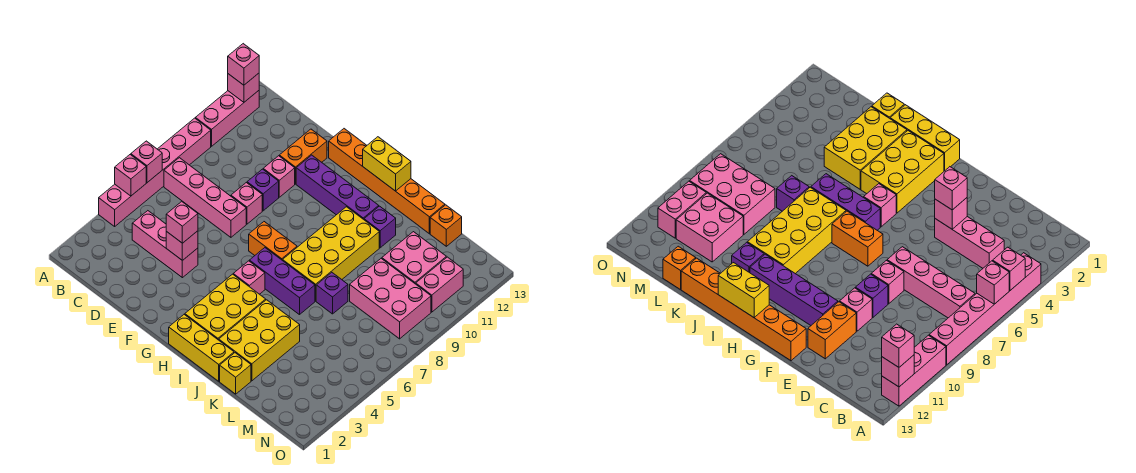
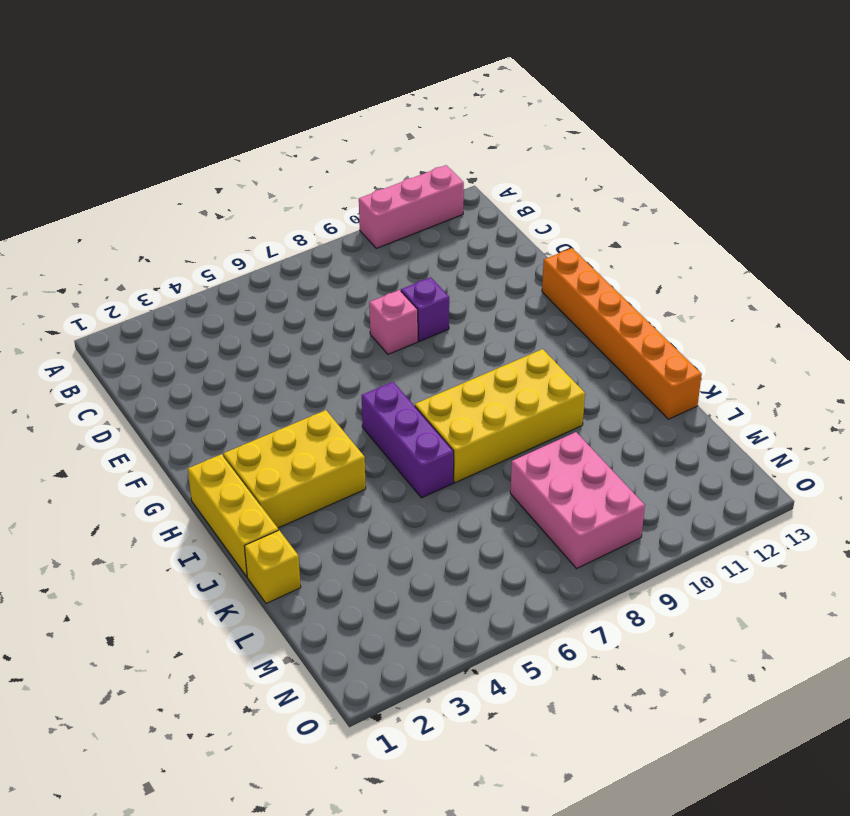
none -> pink 1x6 brick [99,118,211,226]
none -> pink 1x4 brick [164,158,246,237]
none -> pink 1x3 brick [132,211,198,278]
none -> pink 1x1 brick [263,156,295,197]

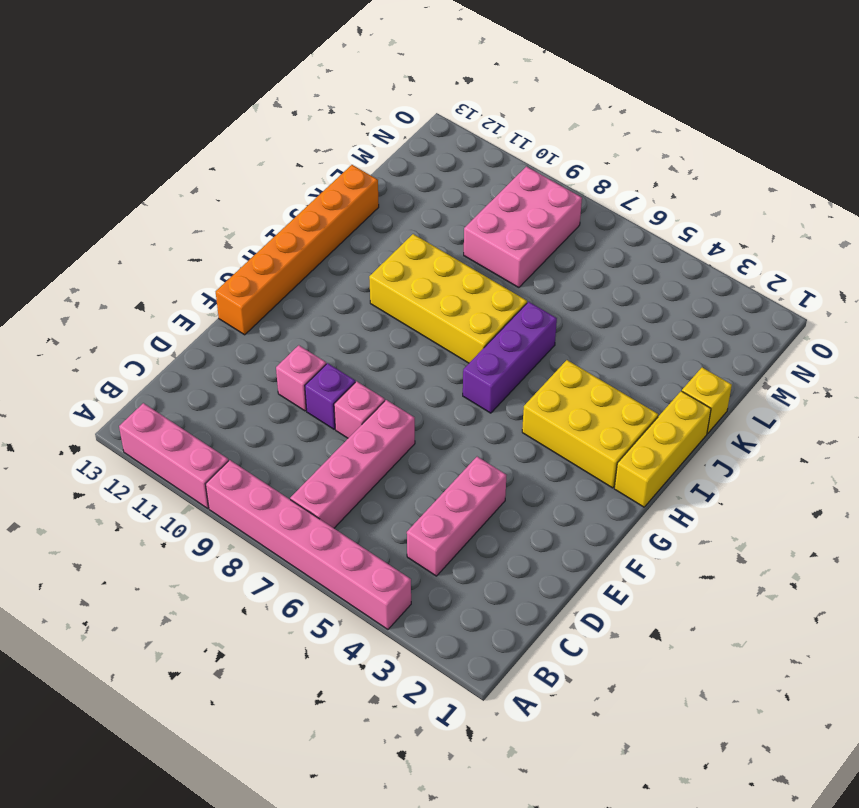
none -> orange 1x2 brick [279,129,327,184]
none -> purple 1x4 brick [296,155,379,219]
none -> orange 1x2 brick [249,222,297,261]
none -> pink 1x1 brick [233,261,265,294]

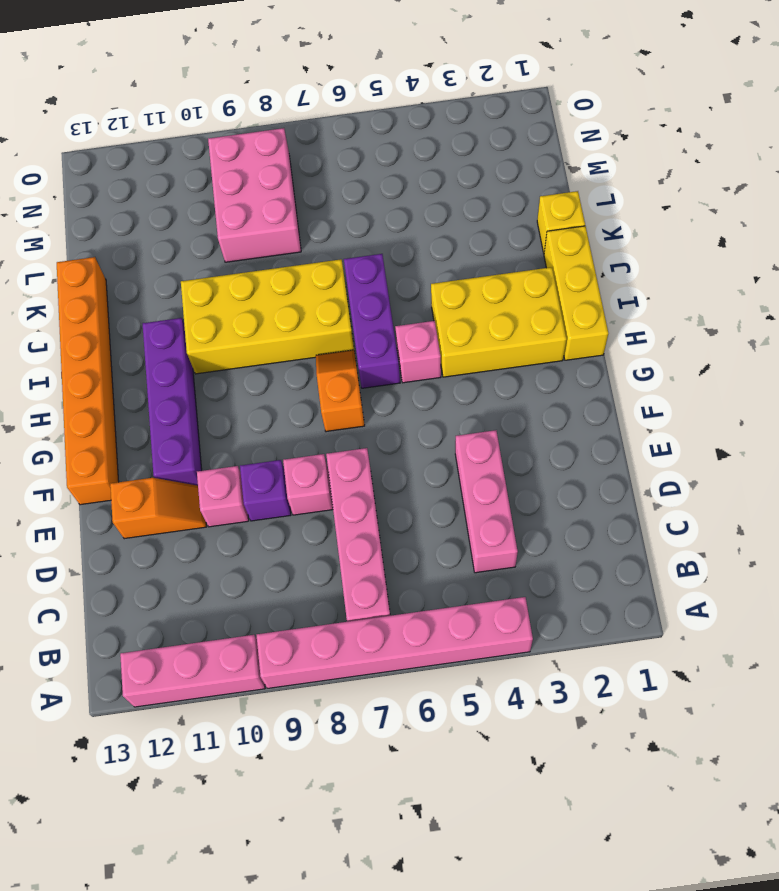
orange 1x2 slope [110,478,206,539] -> orange 1x2 brick [279,129,327,184]
orange 1x2 slope [316,350,365,432] -> orange 1x2 brick [249,222,297,261]
none -> yellow 2x3 brick [219,300,300,381]
none -> purple 1x1 brick [364,206,396,248]
none -> purple 1x1 brick [316,273,348,314]
none -> pink 2x2 brick [382,232,446,284]

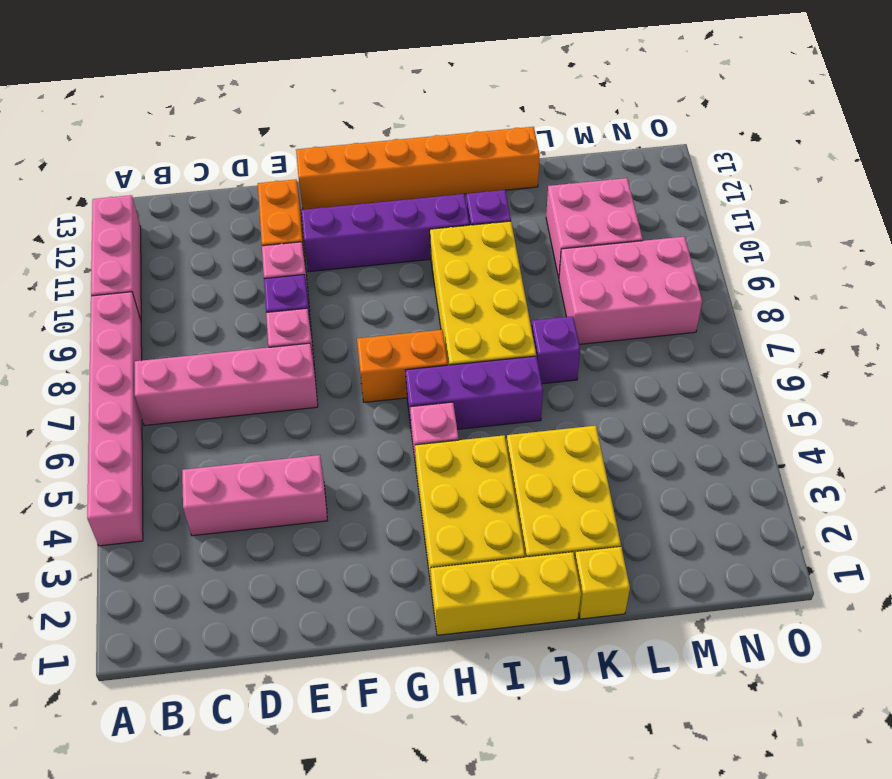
none -> orange 1x1 brick [430,205,462,246]
none -> pink 1x2 brick [416,257,463,312]
none -> pink 1x1 brick [115,155,146,196]
none -> pink 1x1 brick [131,141,162,183]

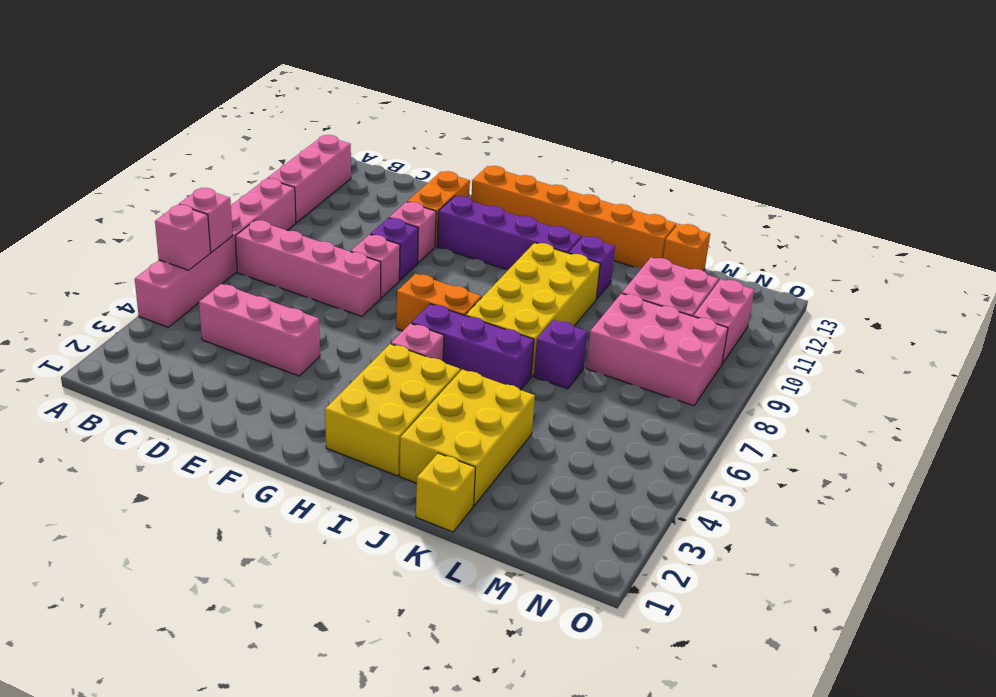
none -> yellow 1x3 brick [169,315,234,381]
none -> pink 1x1 brick [228,73,259,102]
none -> pink 1x1 brick [166,231,198,261]
none -> yellow 1x2 brick [363,137,411,191]

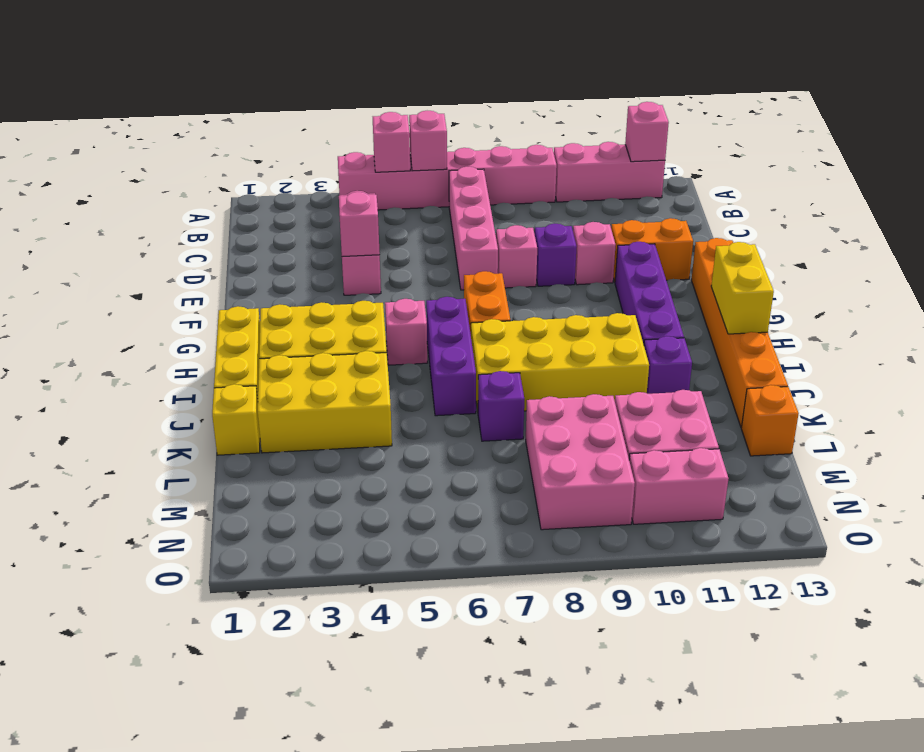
none -> pink 1x1 brick [228,44,259,85]
none -> pink 1x1 brick [166,202,198,243]

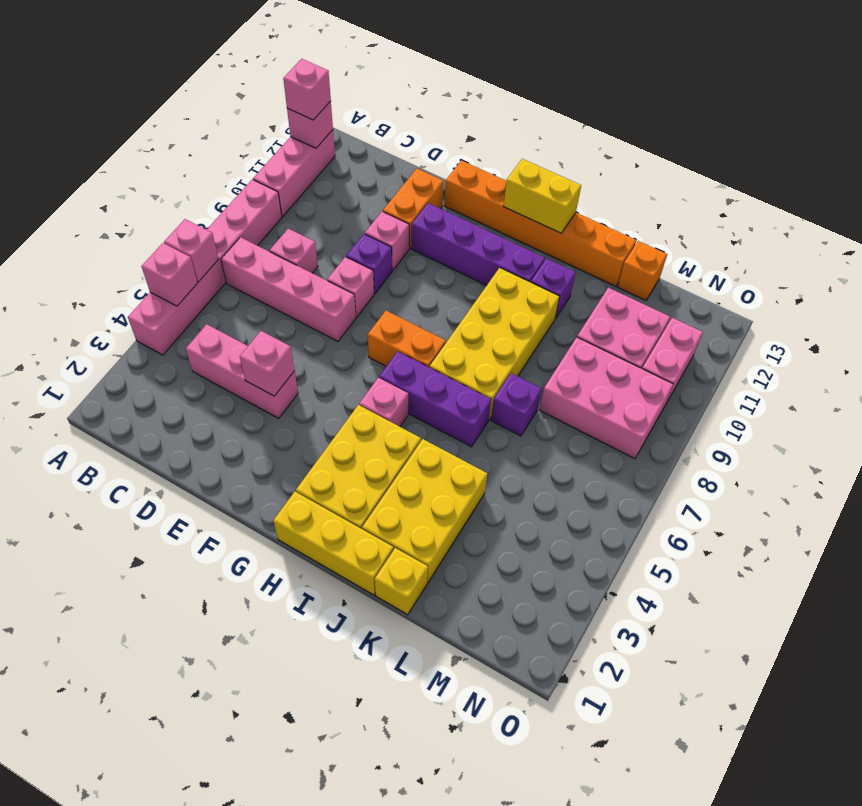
pink 1x1 brick [270,229,318,273] -> pink 1x1 brick moved to [166,202,198,243]

